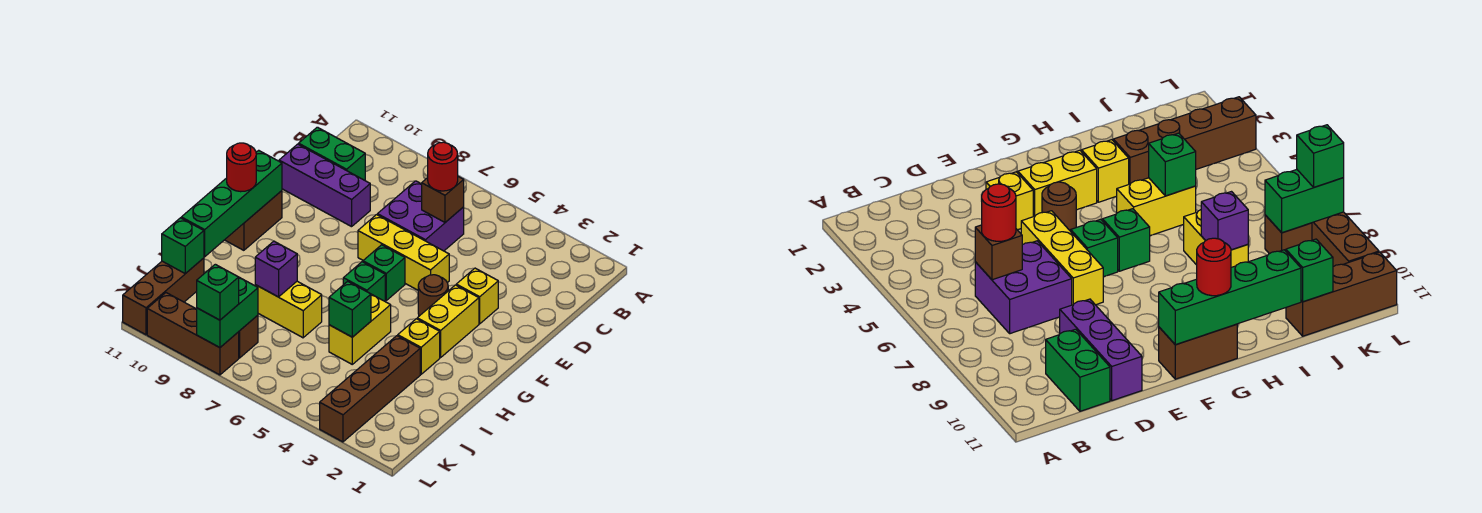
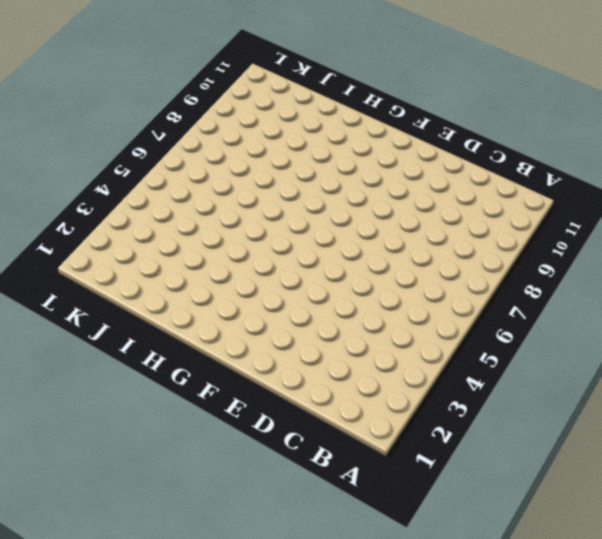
none -> purple 2x2 brick [377,181,464,251]
none -> green 1x2 brick [299,127,365,180]
none -> purple 1x3 brick [279,144,370,227]

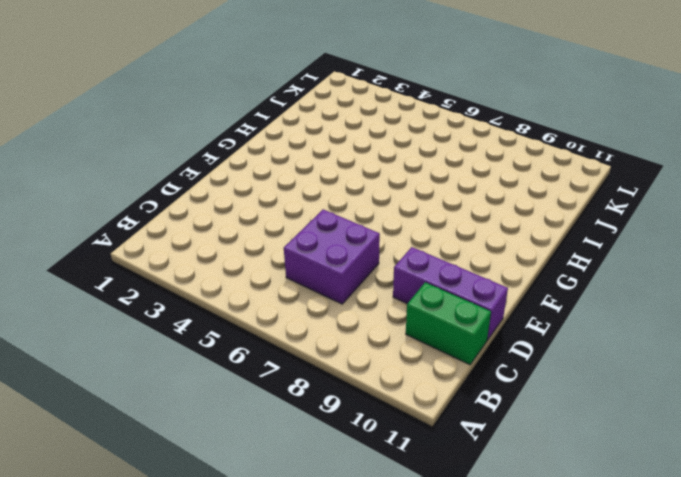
none -> yellow 1x1 brick [456,268,498,324]
none -> yellow 1x3 brick [358,215,449,290]
none -> yellow 1x2 brick [417,285,479,357]

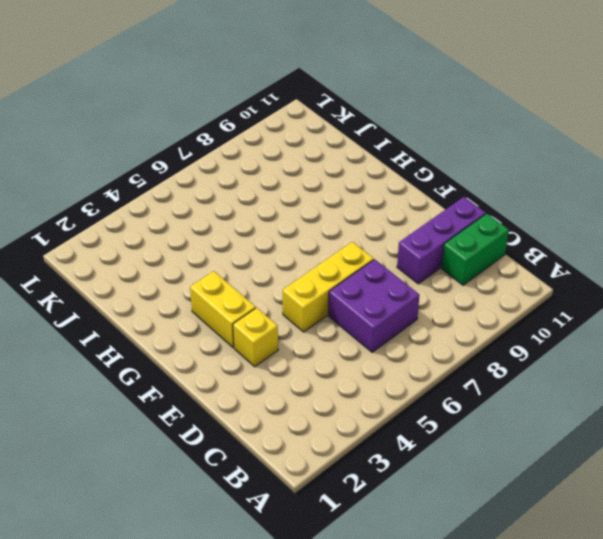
none -> brown 1x1 round brick [418,275,448,316]
none -> green 1x1 brick [363,245,405,300]
none -> brown 1x2 brick [225,191,282,250]

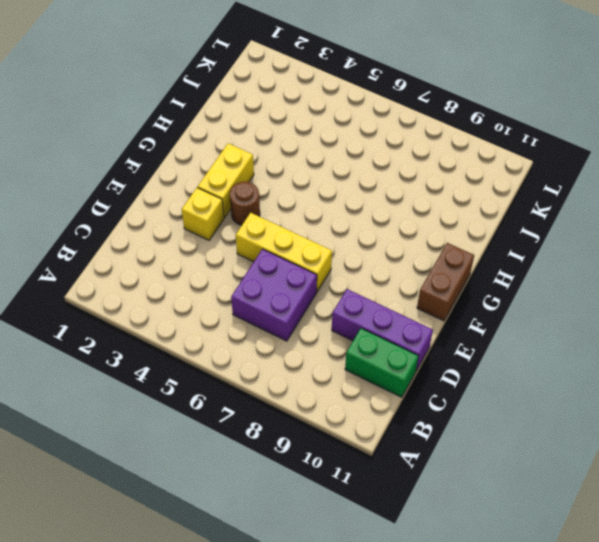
none -> green 1x1 brick [363,245,405,300]
none -> green 1x1 brick [343,262,385,301]
none -> yellow 1x1 brick [398,319,440,374]

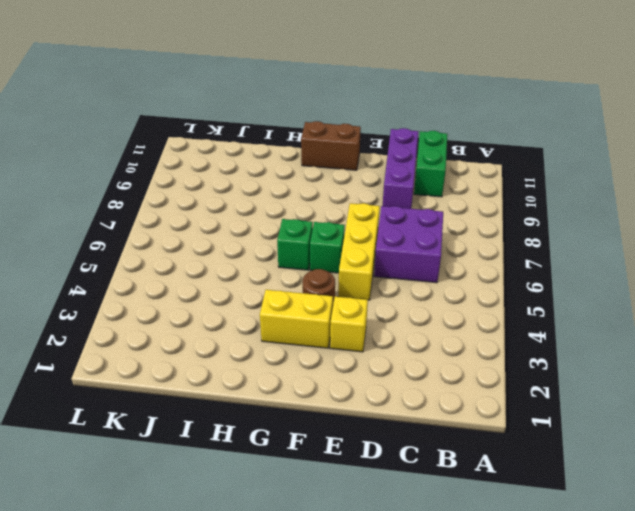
none -> yellow 1x1 brick [398,319,440,374]
none -> yellow 1x2 brick [329,294,391,364]
none -> brown 1x4 brick [320,336,420,442]

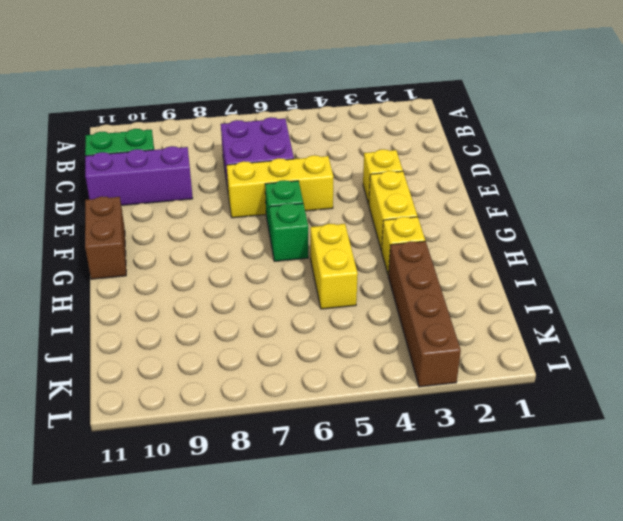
none -> brown 1x1 round brick [418,275,448,316]
none -> yellow 1x2 brick [255,281,322,338]
none -> brown 1x3 brick [123,258,204,335]

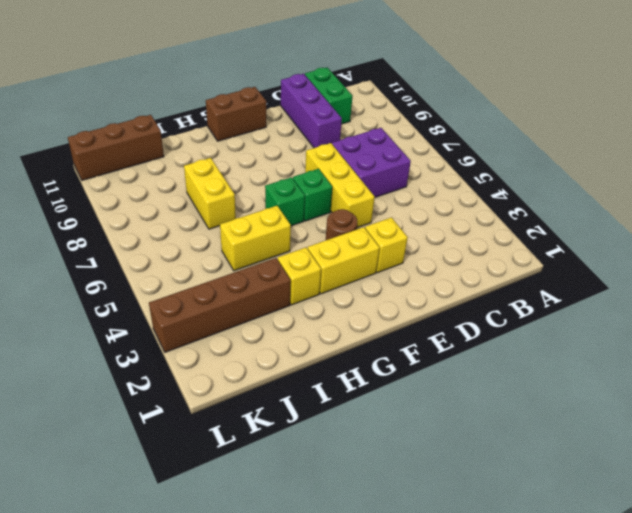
none -> brown 1x1 brick [239,315,258,358]
none -> brown 1x3 brick [147,293,239,375]
none -> brown 1x1 brick [422,177,464,222]

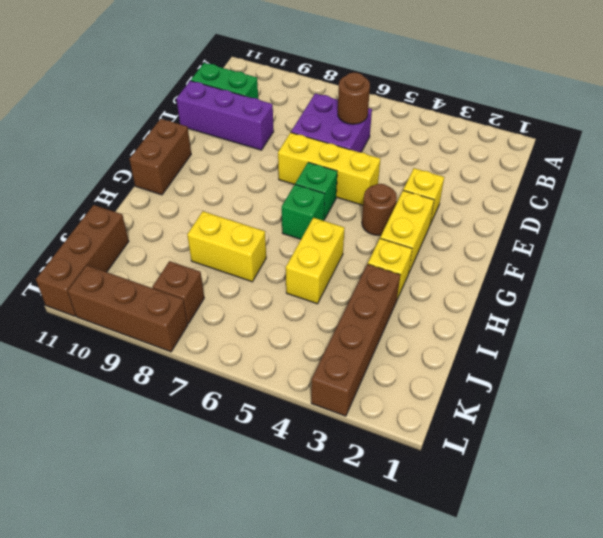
brown 1x1 round brick [338,72,370,124] -> brown 1x1 brick [422,177,464,222]
none -> green 1x4 brick [181,150,282,257]
none -> green 1x1 brick [329,281,371,337]
none -> purple 1x1 brick [255,241,297,297]

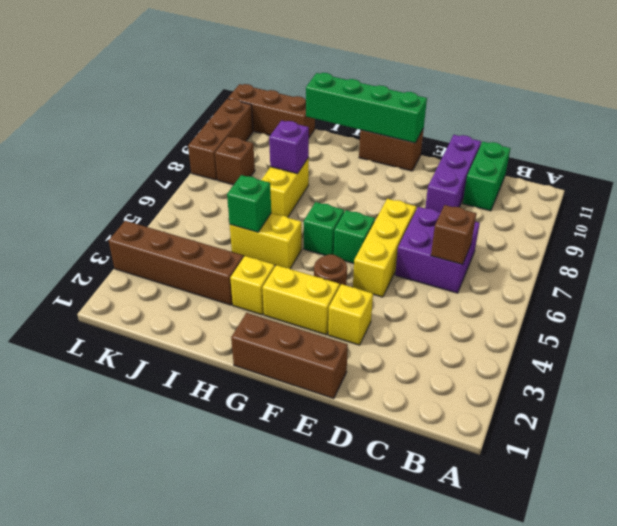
brown 1x3 brick [231,313,348,399] -> none
none -> green 1x1 brick [162,218,204,274]
none -> green 1x2 brick [197,277,258,348]
none -> red 1x1 round brick [428,142,458,191]

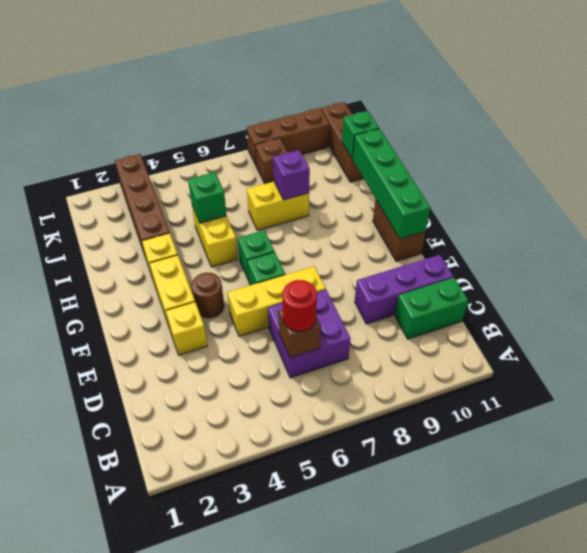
none -> green 1x2 brick [197,277,258,348]
none -> red 1x1 round brick [227,143,256,192]
none -> green 1x1 brick [197,264,239,320]

